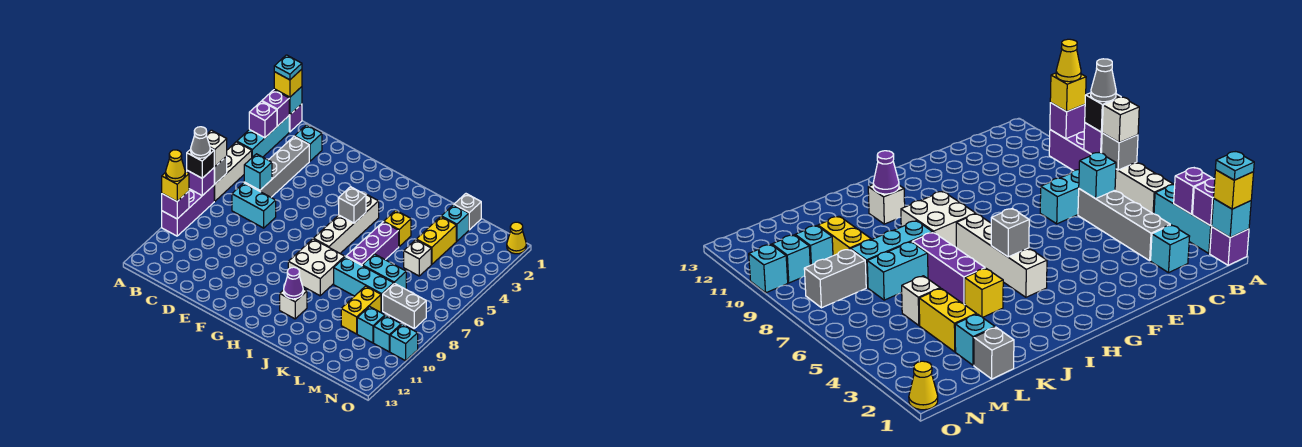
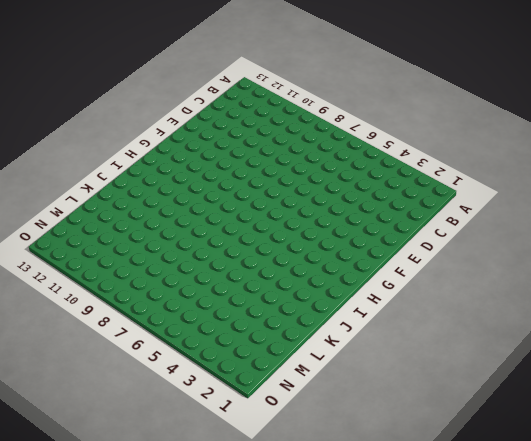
none -> purple 1x1 brick [289,104,302,132]
none -> cyan 1x3 brick [237,116,289,157]
none -> white 1x3 brick [214,142,252,201]
none -> purple 1x3 brick [162,185,214,236]

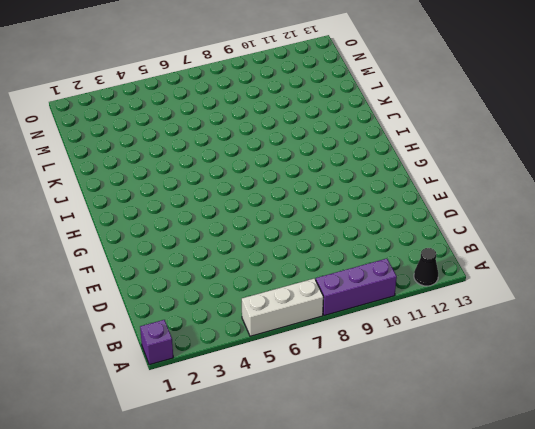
black 1x1 cone [414,248,438,286] -> none
none -> cyan 1x3 brick [237,116,289,157]
none -> cyan 1x1 brick [295,125,322,161]
none -> grey 1x4 brick [244,136,309,197]
none -> cyan 1x2 brick [232,183,276,228]

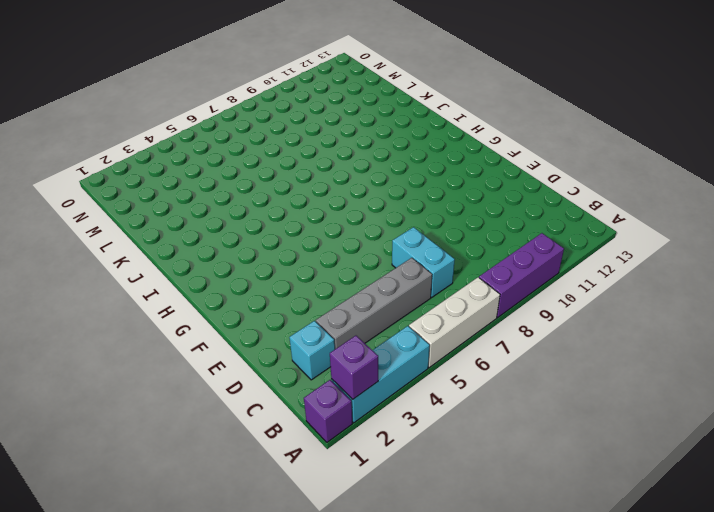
none -> white 1x4 brick [313,193,379,253]
none -> white 2x2 brick [288,239,345,296]
none -> white 1x1 brick [280,289,307,319]
none -> yellow 1x1 brick [384,210,411,247]

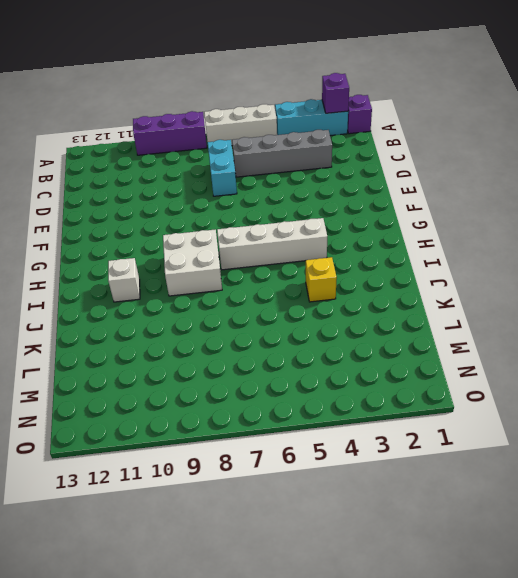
none -> cyan 1x1 brick [295,125,322,161]
none -> purple 1x3 brick [346,222,399,265]
none -> cyan 1x3 brick [334,257,394,311]
none -> cyan 1x2 brick [362,254,406,289]

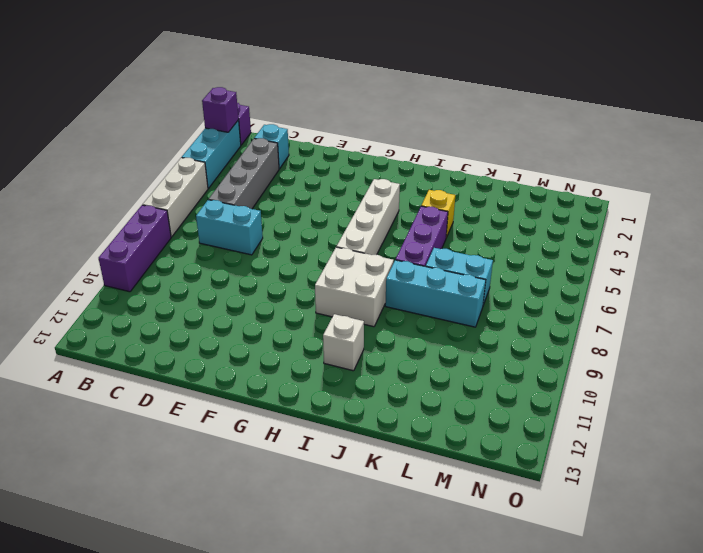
none -> grey 1x1 brick [454,194,481,230]
none -> cyan 1x1 brick [441,205,469,241]
none -> yellow 1x2 brick [416,217,456,265]
none -> white 1x1 brick [404,240,431,276]

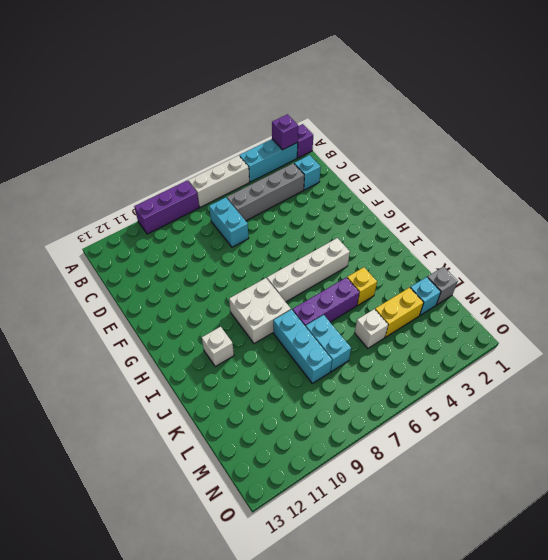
none -> yellow 1x2 brick [341,286,381,334]
none -> grey 1x2 brick [383,283,426,328]
none -> cyan 1x1 brick [357,307,385,343]
none -> cyan 1x1 brick [374,316,401,352]

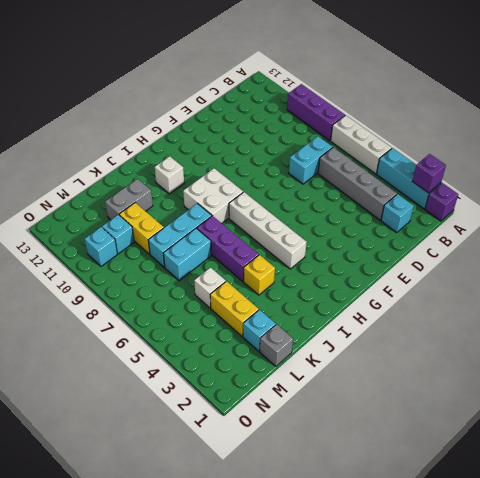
grey 1x2 brick [105,179,153,220] -> grey 1x2 brick moved to [383,283,426,328]
none -> yellow 1x1 cone [507,222,526,254]
none -> cyan 1x1 brick [390,324,418,361]
none -> cyan 1x1 brick [274,87,302,115]
none -> purple 1x1 brick [249,101,277,138]

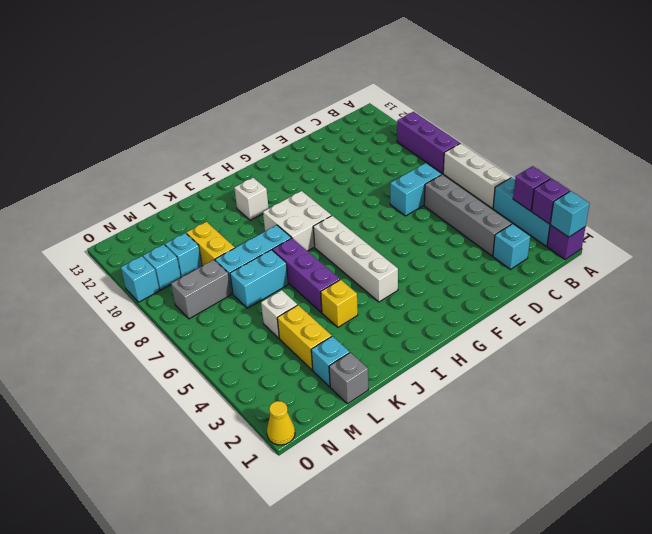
none -> grey 1x1 brick [214,156,227,184]
none -> purple 1x1 brick [187,168,214,196]
none -> purple 1x1 brick [162,191,189,219]
none -> cyan 1x1 brick [244,154,272,190]

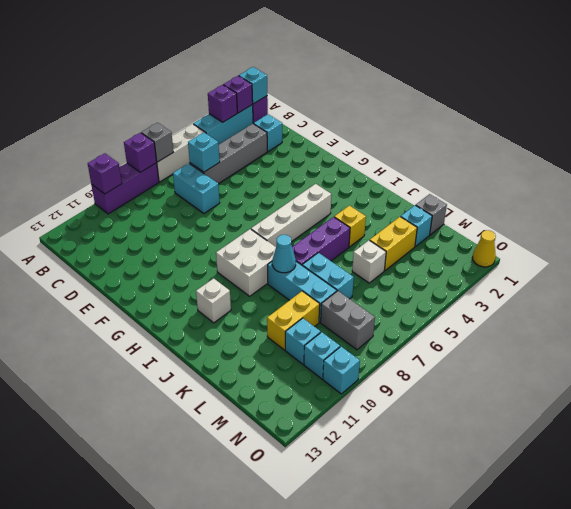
cyan 1x1 cone [272,235,296,273] -> none
none -> grey 1x1 brick [339,187,366,223]
none -> purple 1x1 cone [284,267,303,299]
none -> yellow 1x1 brick [274,69,302,97]
none -> white 1x1 brick [206,130,227,167]

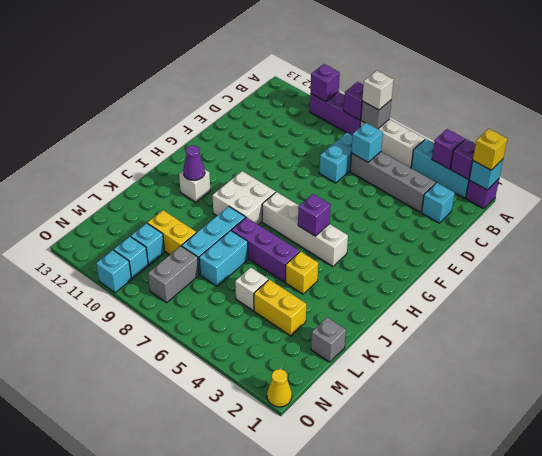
purple 1x1 brick [298,194,331,236] -> grey 1x1 brick [339,187,366,223]
none -> cyan 1x1 brick [441,205,469,241]
none -> black 1x1 brick [187,148,214,178]
none -> yellow 1x1 brick [162,172,189,201]
none -> cyan 1x1 plate [274,55,302,80]

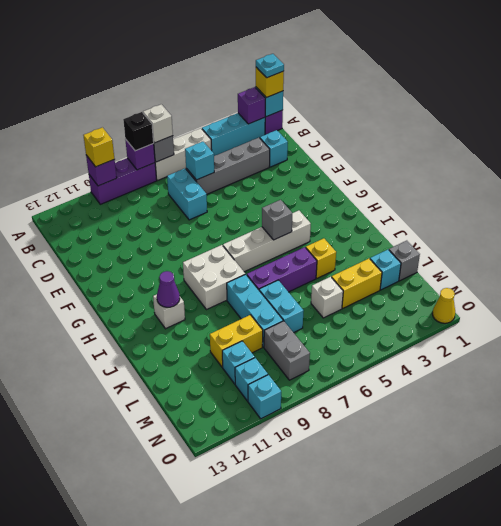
none -> purple 1x1 brick [249,101,277,138]
none -> grey 1x1 cone [191,127,210,158]
none -> yellow 1x1 cone [166,150,185,181]

